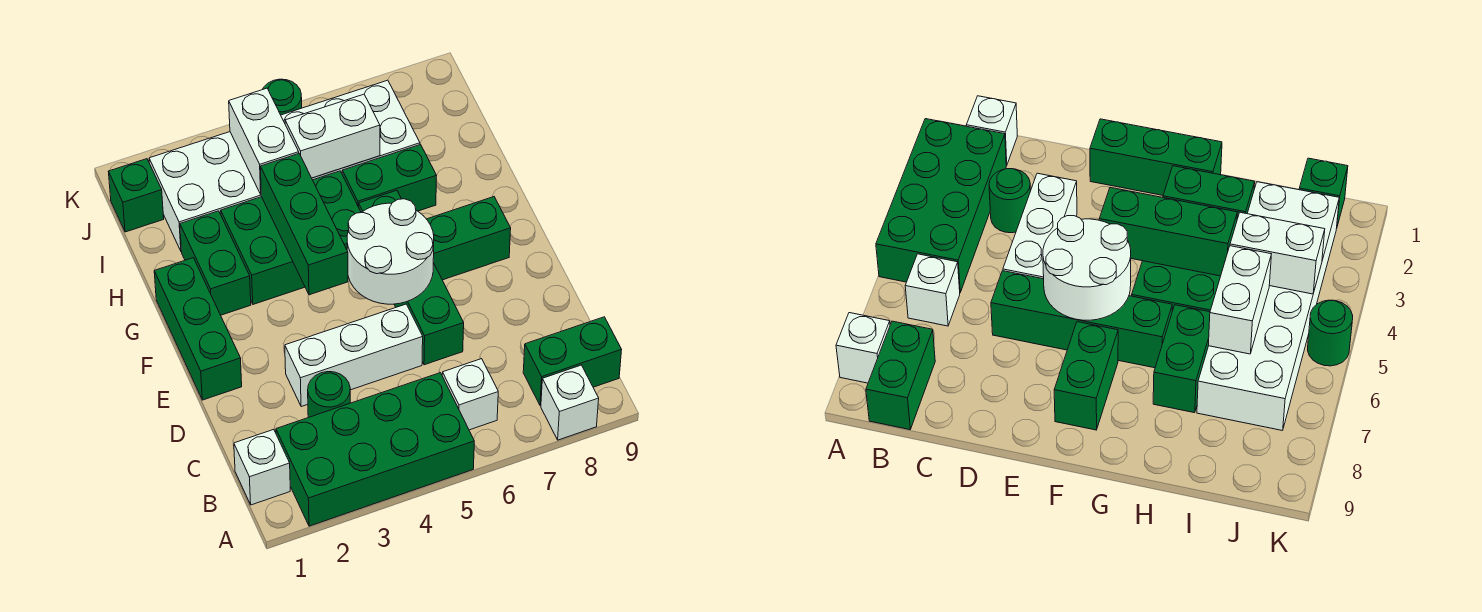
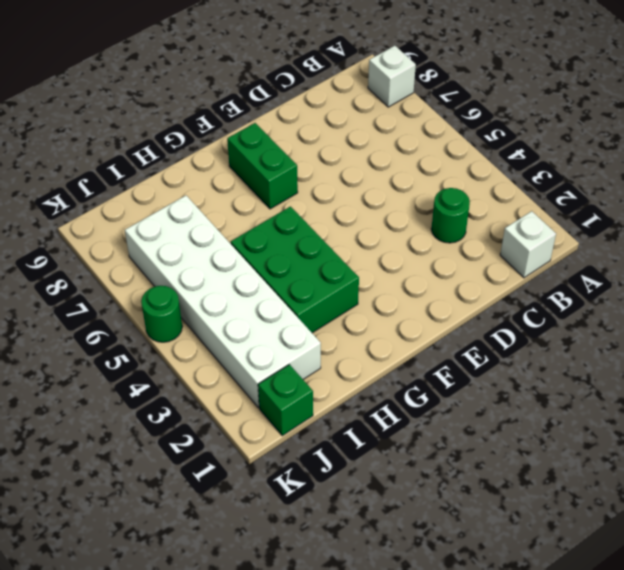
none -> green 2x4 brick [276,373,474,526]
none -> white 1x1 brick [442,359,498,430]
none -> green 1x2 brick [523,317,622,405]

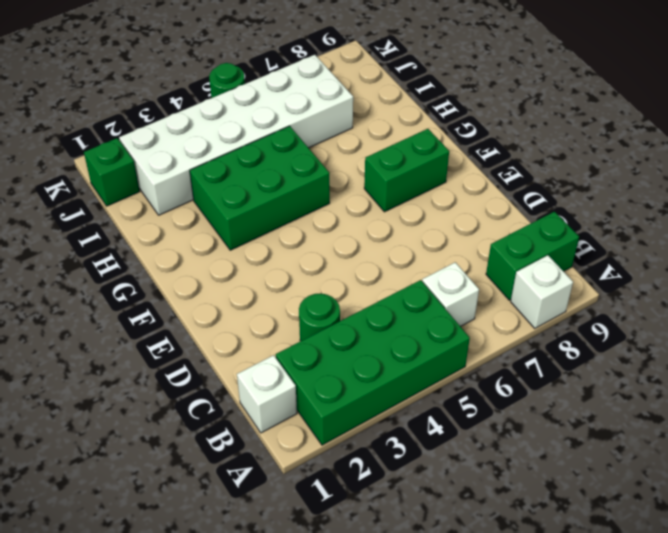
none -> white 1x3 brick [285,304,423,407]
none -> green 1x4 brick [359,190,464,365]
none -> green 1x3 brick [154,258,242,400]

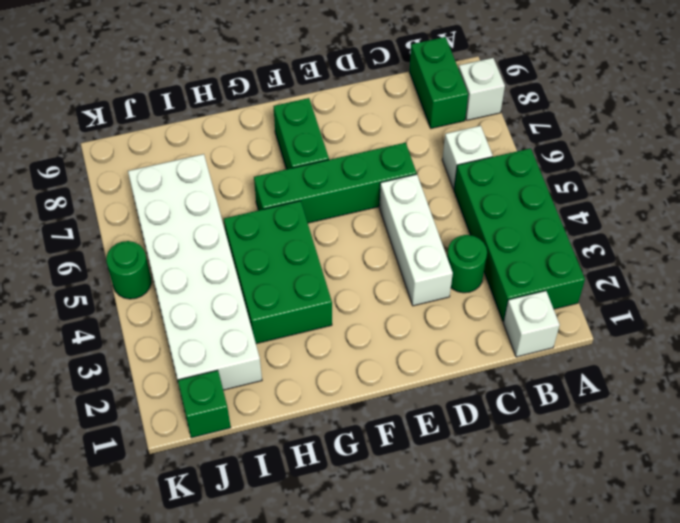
none -> green 1x3 brick [154,258,242,400]
none -> green 1x2 brick [180,211,251,315]
none -> green 1x2 brick [342,145,437,211]

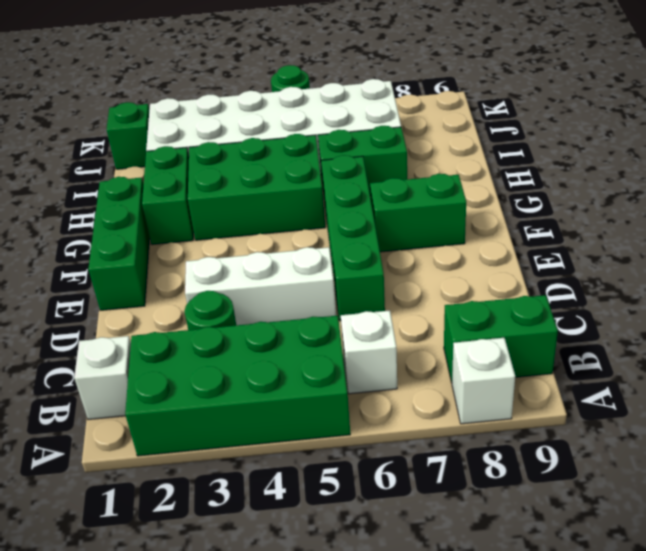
none -> white 2x2 round brick [347,199,434,304]
none -> green 1x3 brick [260,154,348,295]
none -> white 1x2 brick [229,88,299,194]

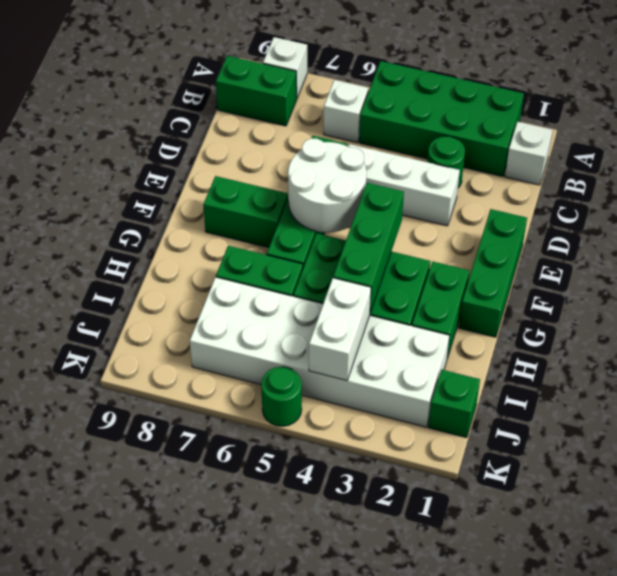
none -> white 1x2 brick [285,94,380,178]

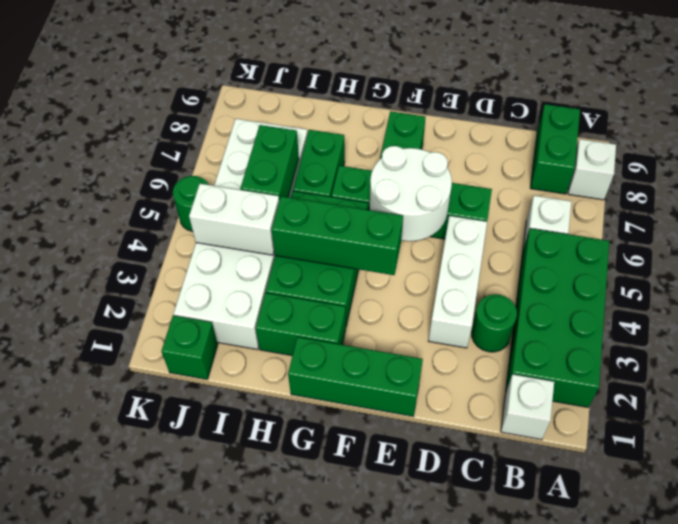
green 1x2 brick [241,125,299,200] -> white 1x2 brick [285,94,380,178]

